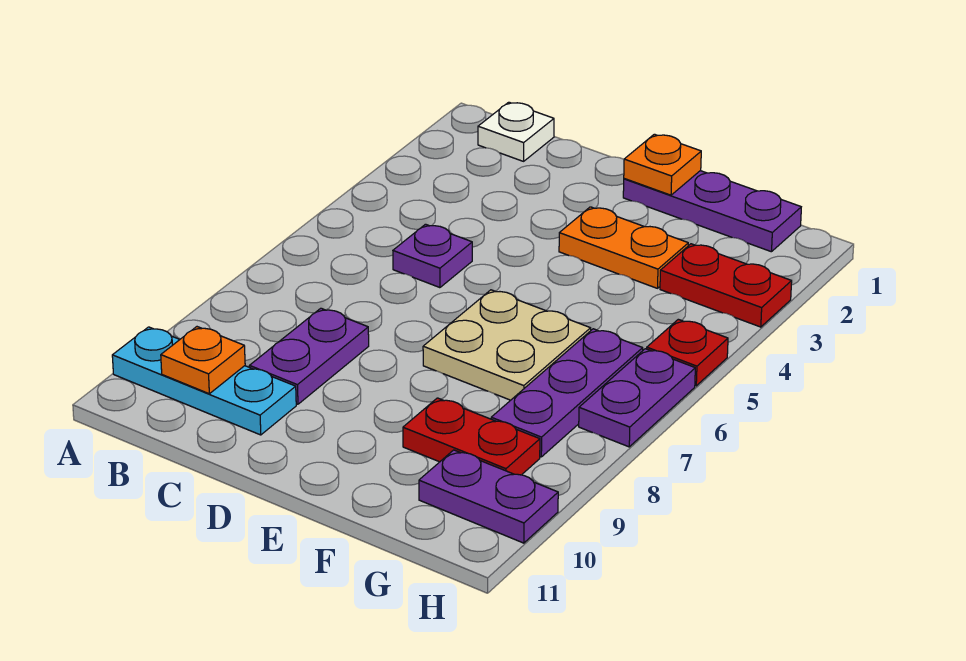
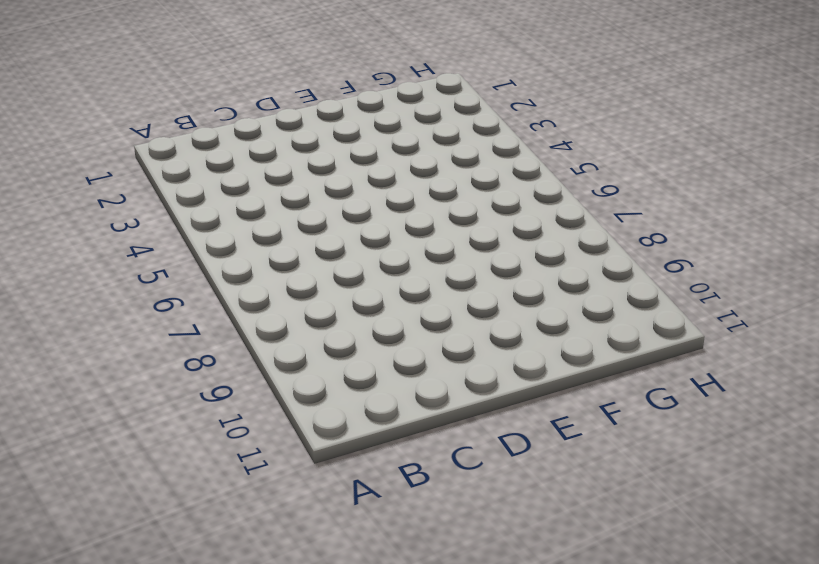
none -> cyan 1x3 plate [112,327,296,435]
none -> white 1x1 plate [478,102,554,161]
none -> purple 1x1 plate [393,224,472,288]

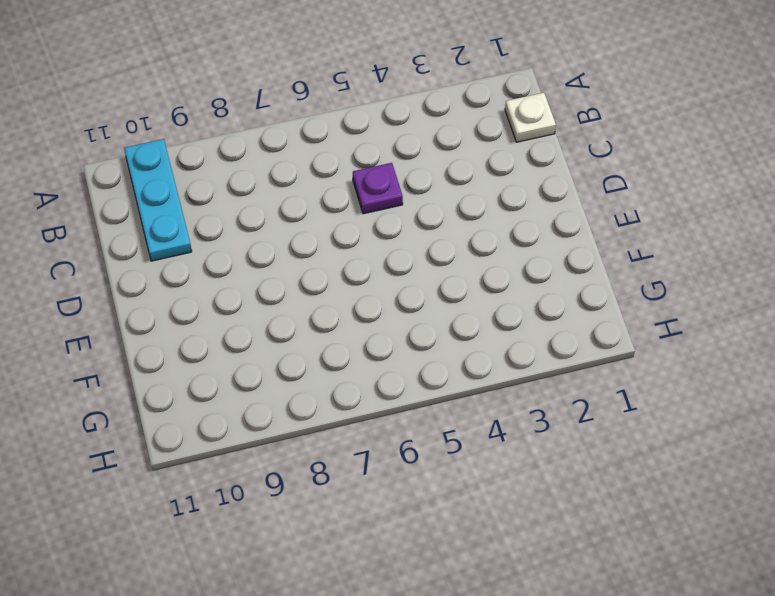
none -> purple 1x2 plate [249,308,369,404]
none -> purple 1x3 plate [623,171,801,252]
none -> orange 1x2 plate [559,207,688,288]

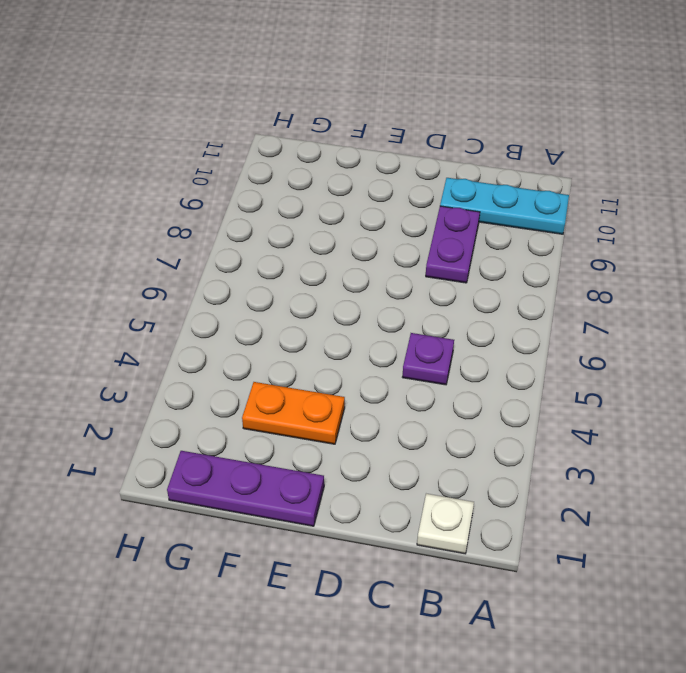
none -> tan 2x2 plate [423,290,591,400]
none -> red 1x2 plate [403,398,540,475]
none -> red 1x2 plate [660,244,792,327]

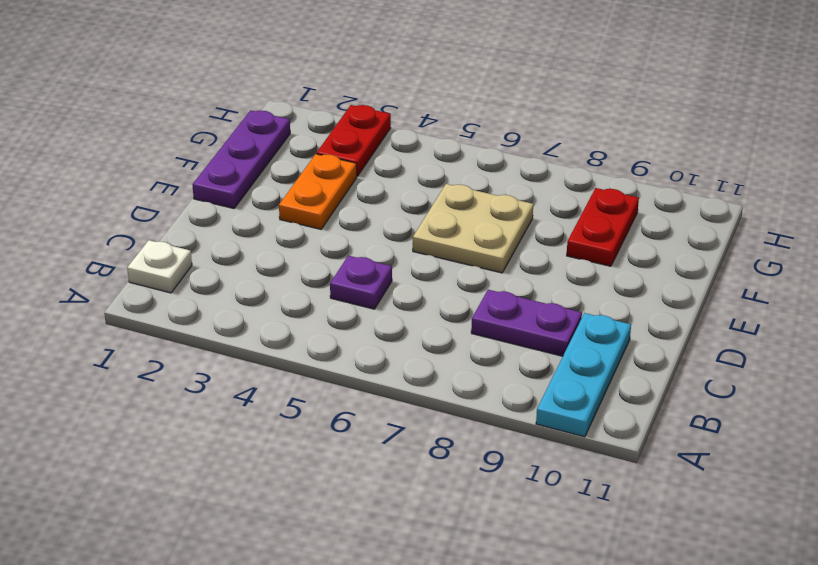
none -> purple 1x3 plate [491,329,643,457]
none -> purple 1x2 plate [419,450,558,543]
none -> red 1x1 plate [647,319,728,386]

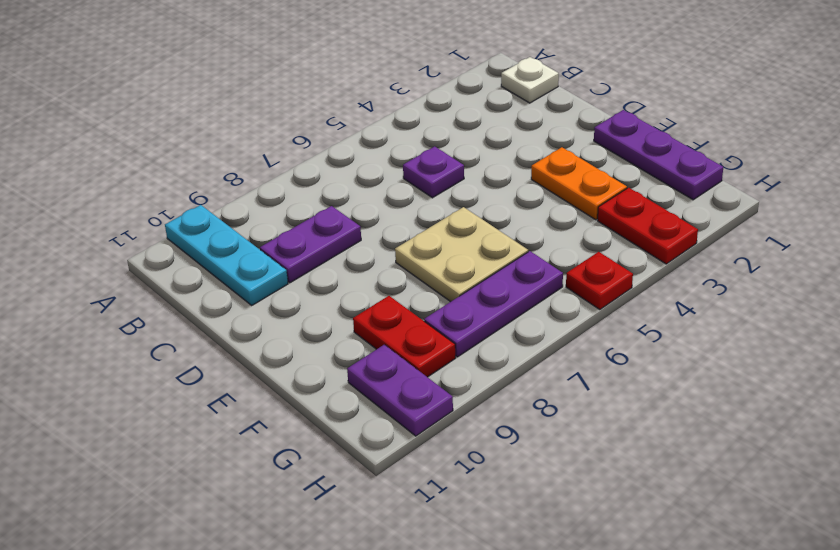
none -> purple 1x2 plate [579,349,695,447]
none -> orange 1x1 plate [161,327,245,394]
none -> orange 1x1 plate [624,134,701,195]

